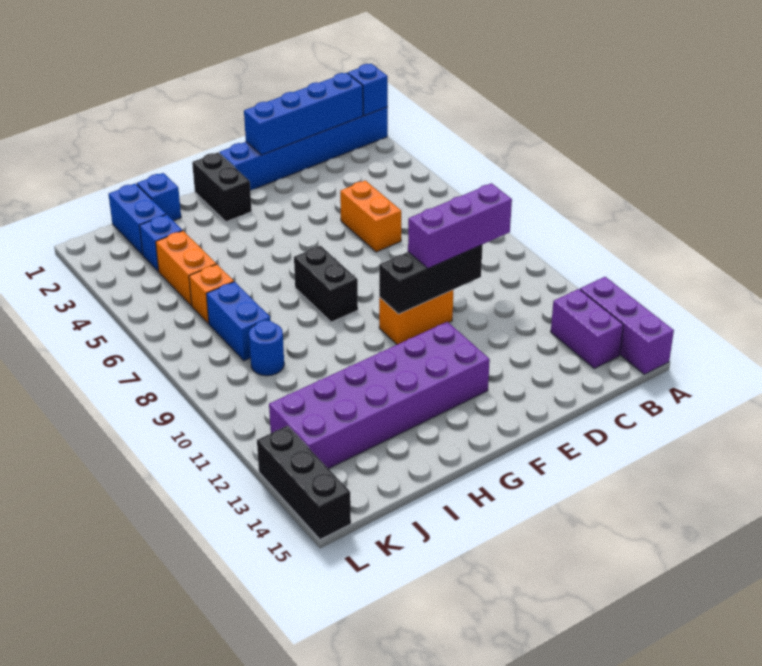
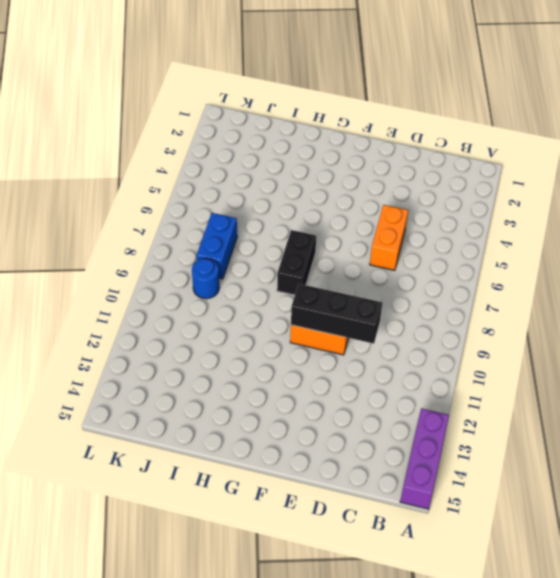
none -> blue 1x6 brick [219,107,388,191]
none -> purple 1x2 brick [551,289,623,368]
none -> purple 2x6 brick [269,322,490,469]

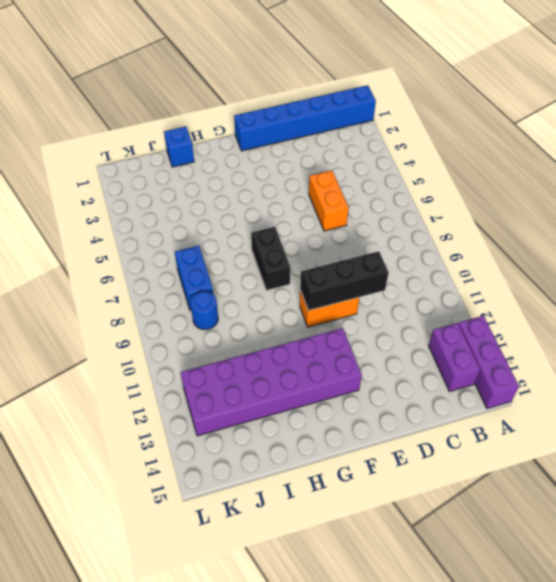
none -> black 1x2 brick [192,152,252,222]
none -> blue 1x2 brick [109,183,166,255]
none -> blue 1x1 brick [140,214,182,272]

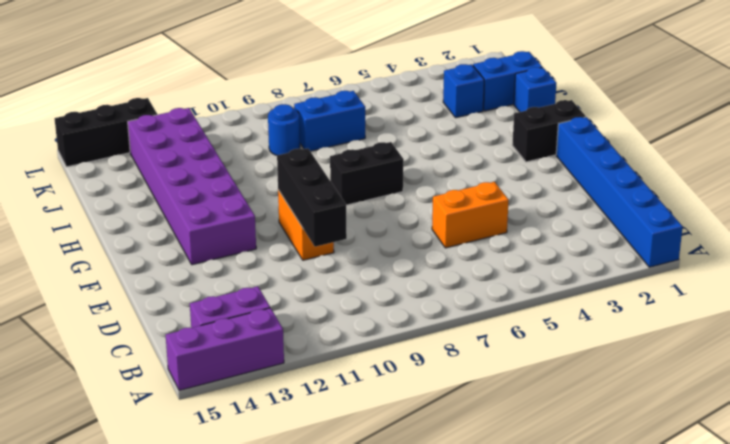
none -> orange 1x2 brick [156,231,216,306]
none -> orange 1x1 brick [189,264,234,324]
none -> blue 1x1 brick [348,64,388,116]

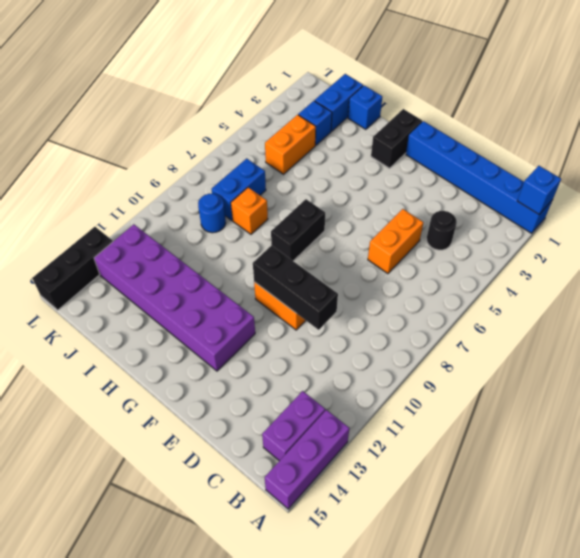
black 1x1 round brick [427,211,457,250] -> none
orange 1x1 brick [231,187,268,234] -> orange 1x1 brick moved to [189,264,234,324]
none -> blue 1x4 brick [244,73,363,155]
none -> purple 1x3 brick [408,183,512,268]

